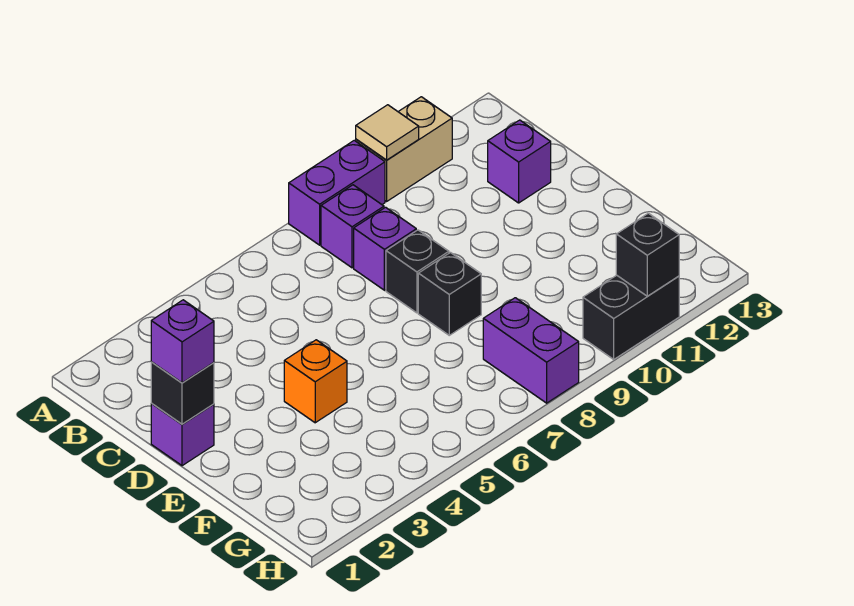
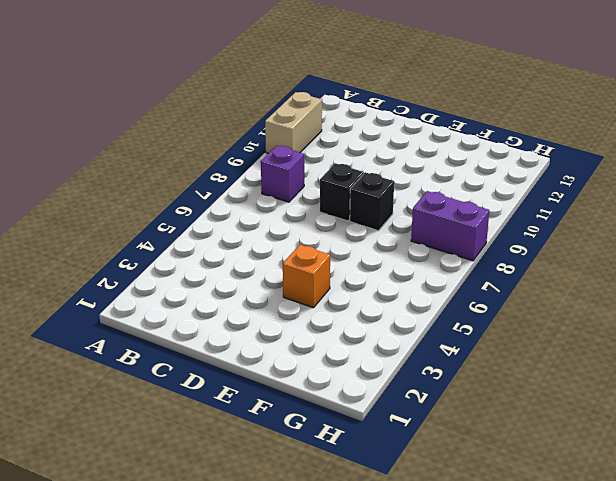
none -> purple 1x2 brick [289,140,385,245]
none -> purple 1x1 brick [354,207,416,290]
none -> purple 1x1 brick [488,120,551,203]

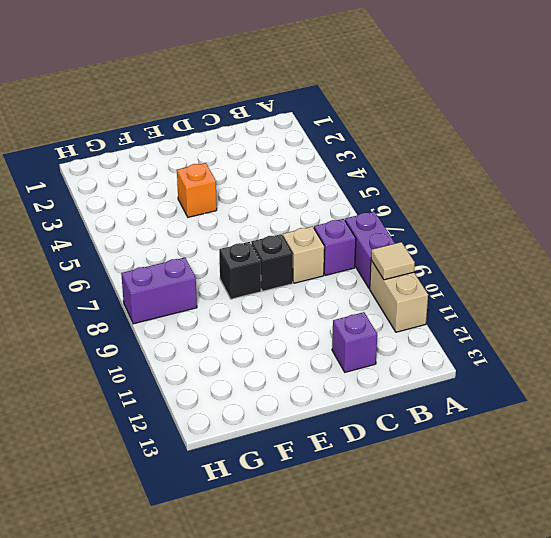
tan 1x1 brick [282,226,324,283] -> purple 1x1 brick [354,207,416,290]
none -> purple 1x1 brick [151,404,214,466]
none -> black 1x2 brick [583,275,679,359]
none -> black 1x1 brick [151,362,214,424]

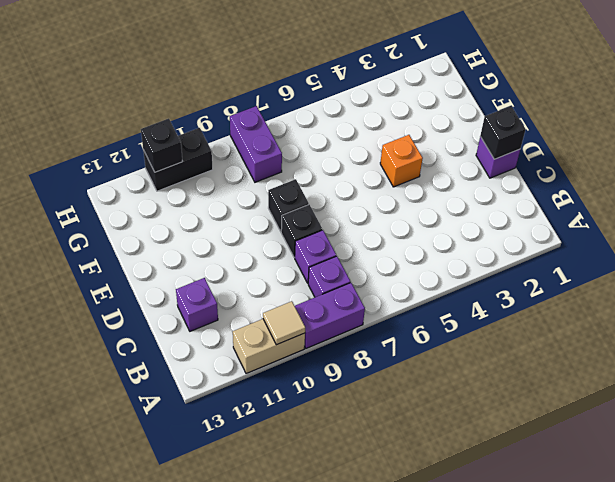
none -> purple 1x1 brick [151,300,214,383]

